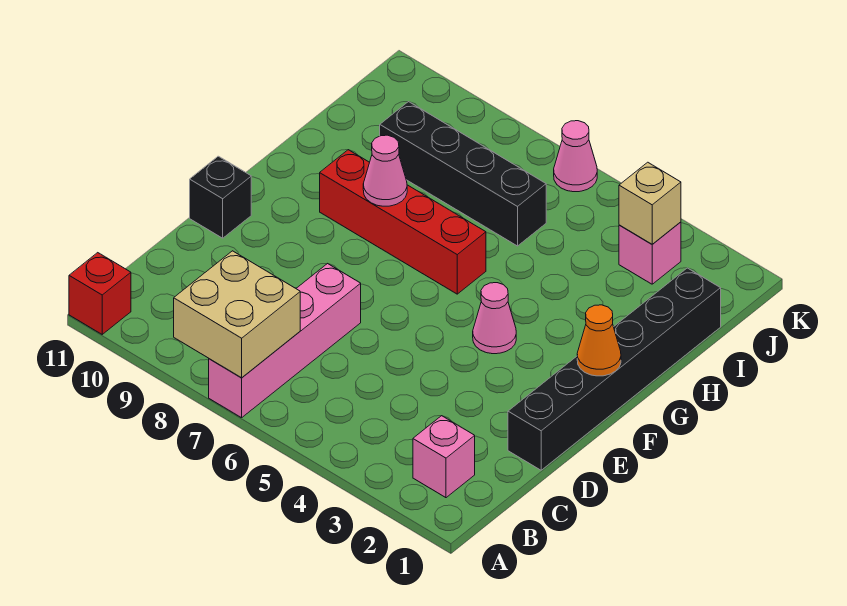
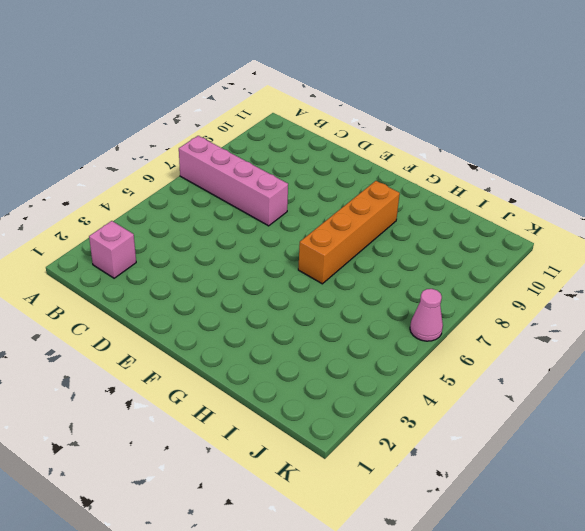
orange 1x4 brick [298,181,400,284] -> red 1x4 brick [320,150,486,294]
none -> red 1x1 brick [69,253,131,334]
none -> black 1x6 brick [508,268,721,470]
none -> black 1x1 brick [190,156,251,238]

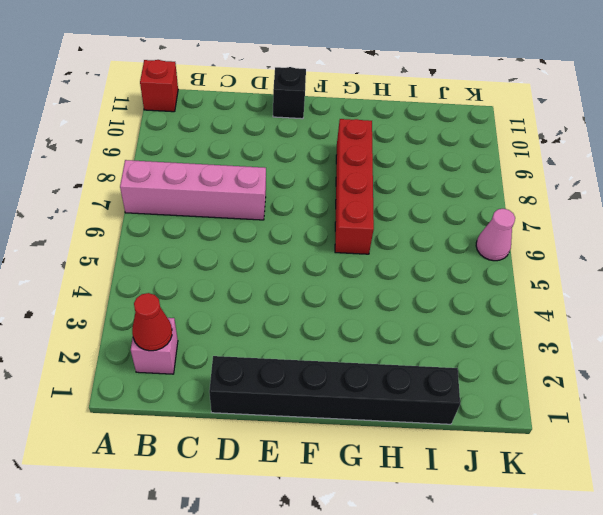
red 1x1 cone [132,293,172,351] -> none
none -> pink 1x1 cone [473,283,516,354]
none -> black 1x4 brick [380,102,546,246]
none -> pink 1x1 brick [619,222,681,284]

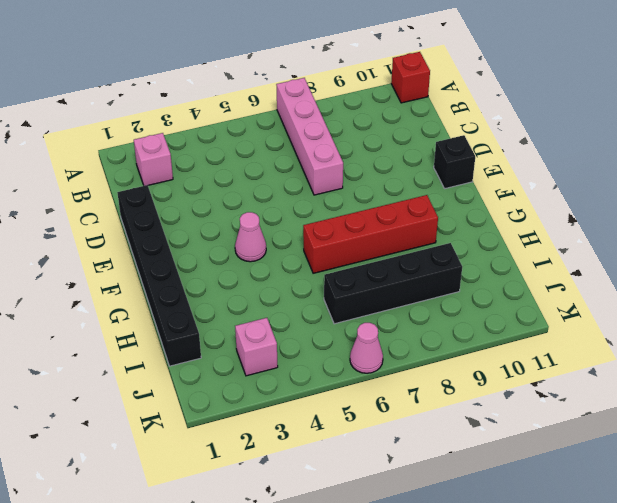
none -> tan 2x2 brick [174,251,300,378]
none -> orange 1x1 cone [577,305,621,376]
none -> pink 1x1 cone [363,135,407,206]

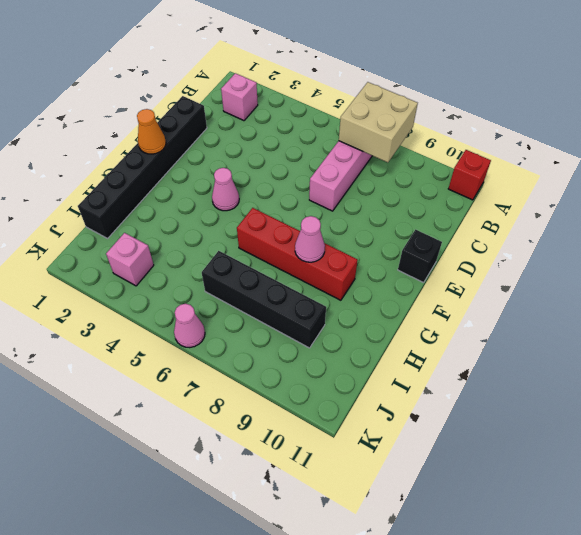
none -> tan 1x1 brick [619,162,681,244]

